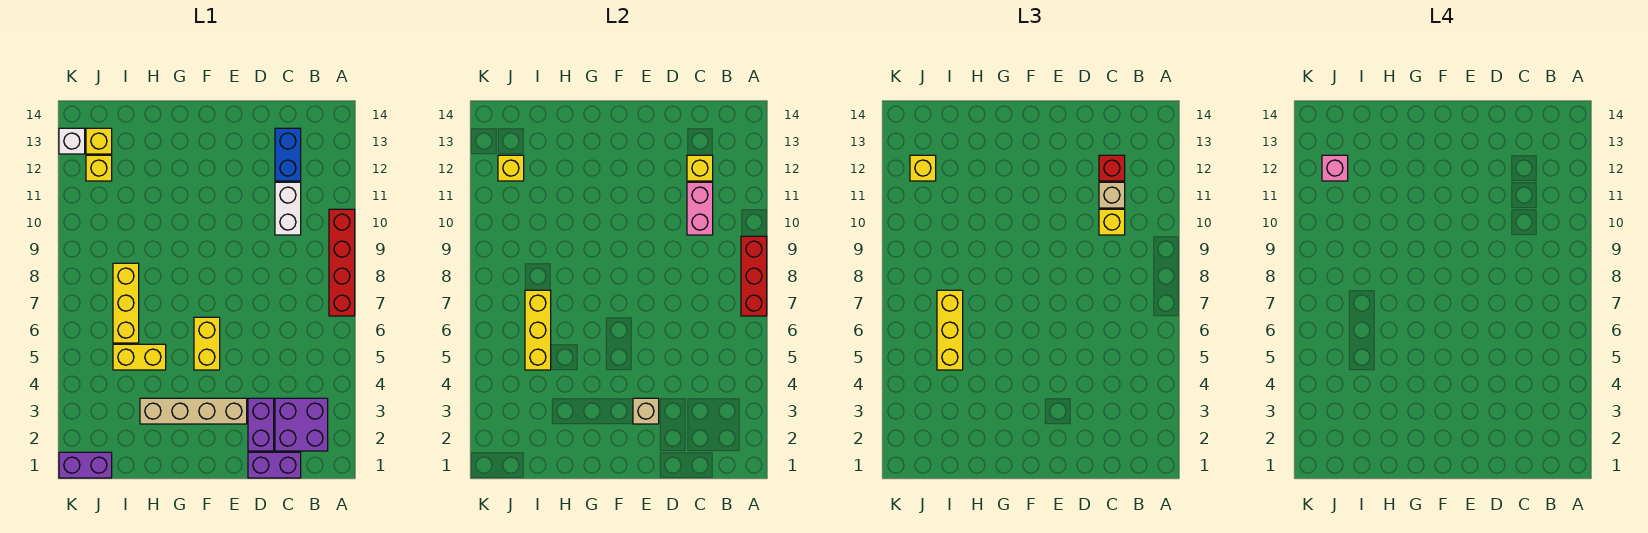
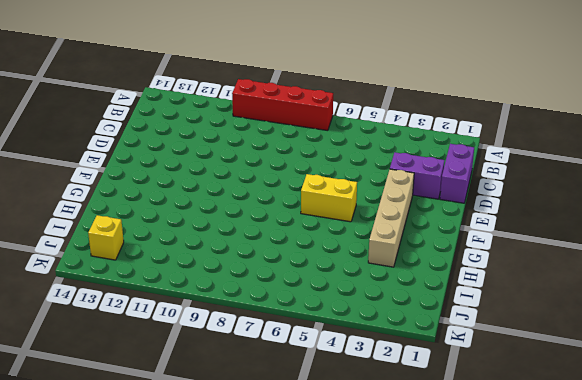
none -> purple 2x2 brick [275,398,328,451]
none -> white 1x2 brick [275,182,301,235]
none -> blue 1x2 brick [275,128,301,181]

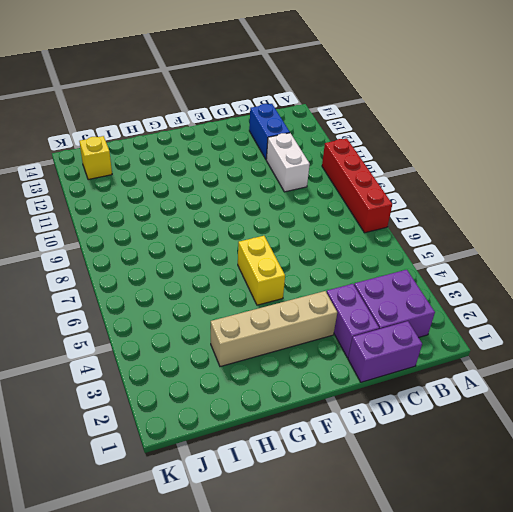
none -> yellow 1x2 brick [113,344,166,370]
none -> yellow 1x3 brick [113,263,139,343]
none -> purple 1x2 brick [59,452,112,478]

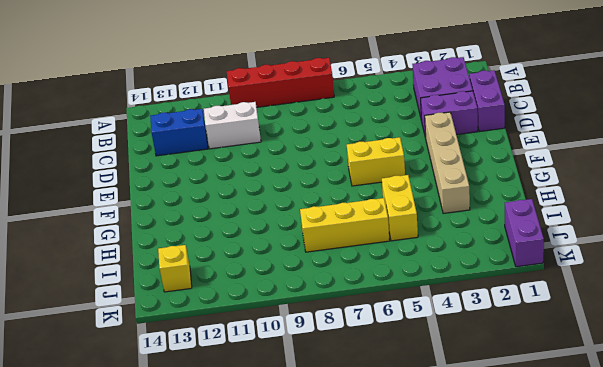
none -> yellow 1x1 brick [86,155,112,181]
none -> white 1x1 brick [59,128,85,154]
none -> red 1x3 brick [741,236,767,316]

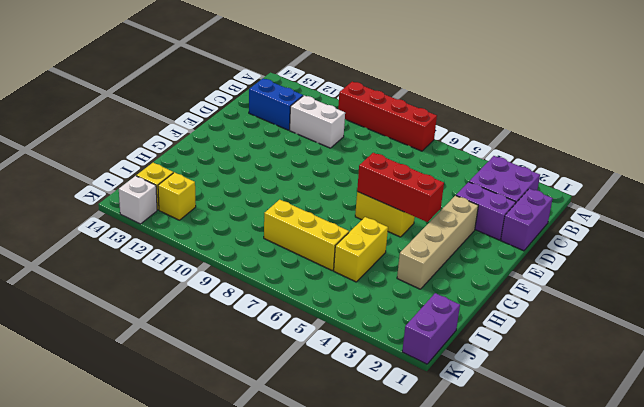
red 1x3 brick [357,153,444,222] -> red 1x3 brick moved to [741,236,767,316]
none -> pink 1x2 brick [687,182,713,235]
none -> yellow 1x1 brick [687,155,713,181]
none -> tan 1x1 brick [633,398,659,424]

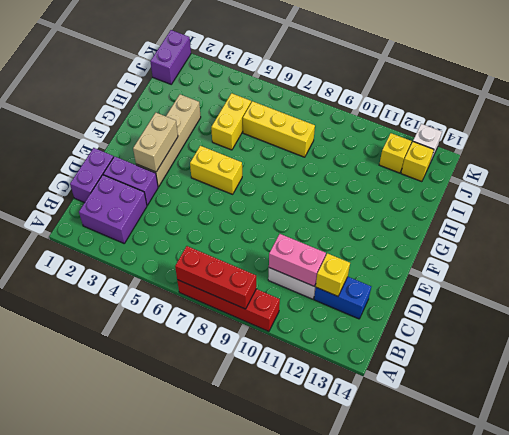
tan 1x2 brick [133,113,178,172] -> tan 1x1 brick [633,398,659,424]
none -> yellow 1x3 brick [525,290,551,370]
none -> yellow 1x1 brick [498,155,524,181]
none -> yellow 1x1 brick [1099,209,1125,235]

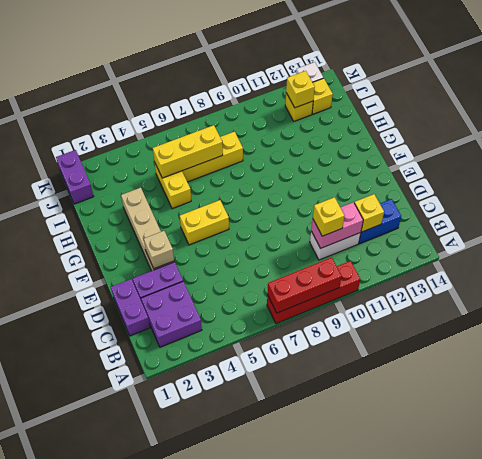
none -> tan 1x1 brick [1099,182,1125,208]
none -> red 1x1 brick [1099,155,1125,181]
none -> yellow 1x3 brick [937,290,963,370]

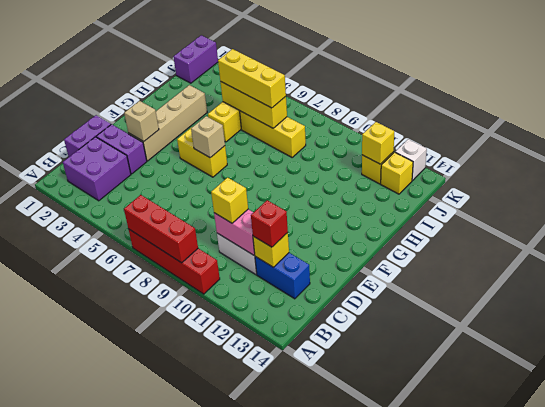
tan 1x1 brick [191,116,225,158] -> tan 1x1 brick moved to [1099,182,1125,208]
none -> yellow 1x1 brick [910,155,936,181]
none -> pink 1x1 brick [1322,155,1348,181]

